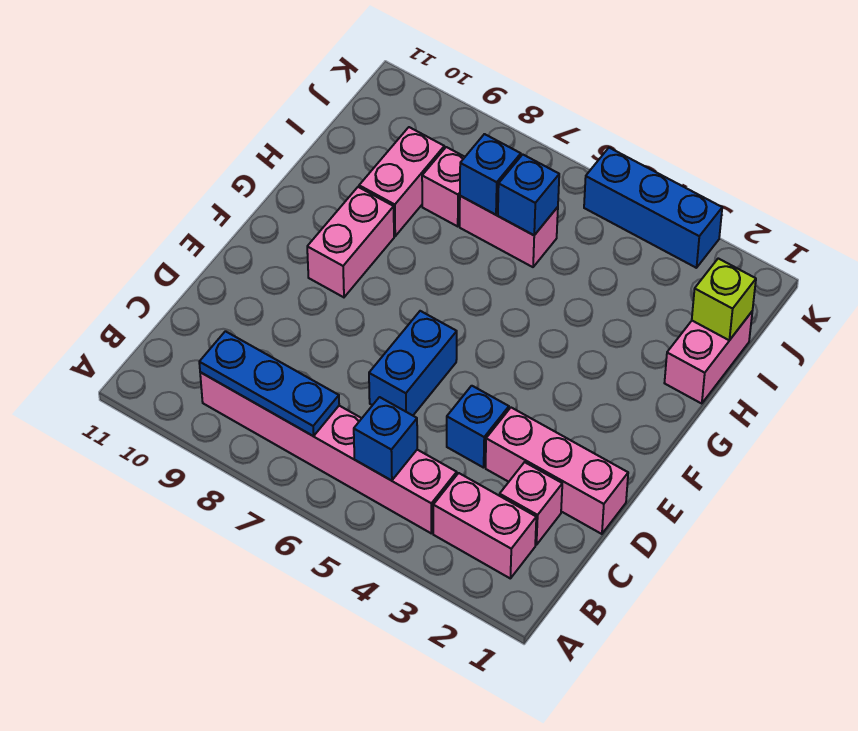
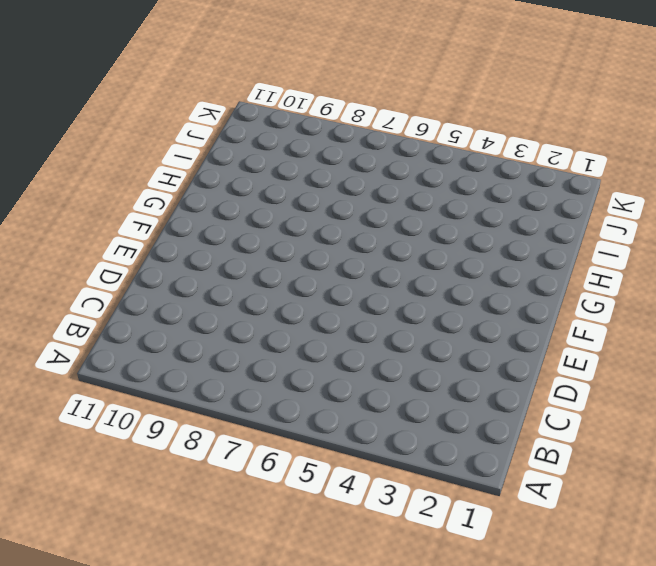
none -> pink 1x2 brick [433,473,536,578]
none -> pink 1x6 brick [200,372,457,533]
none -> pink 1x1 brick [500,462,562,545]

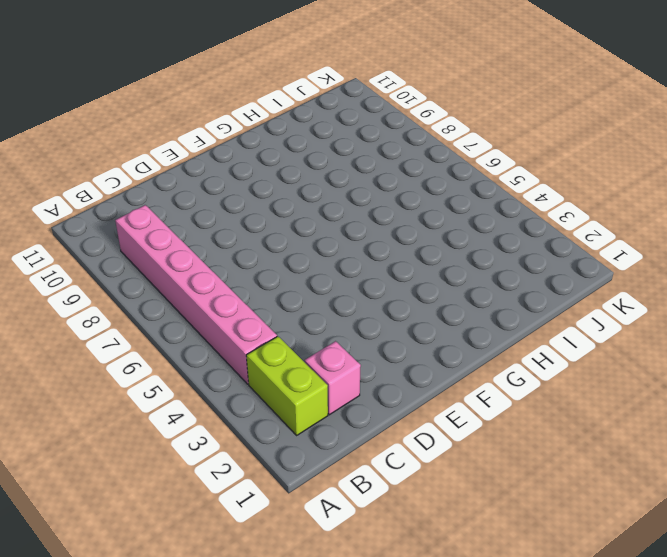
lime 1x2 brick [246,336,328,435] -> pink 1x2 brick [433,473,536,578]
none -> pink 1x3 brick [486,408,628,534]
none -> blue 1x1 brick [447,386,509,468]
none -> blue 1x2 brick [369,311,457,415]

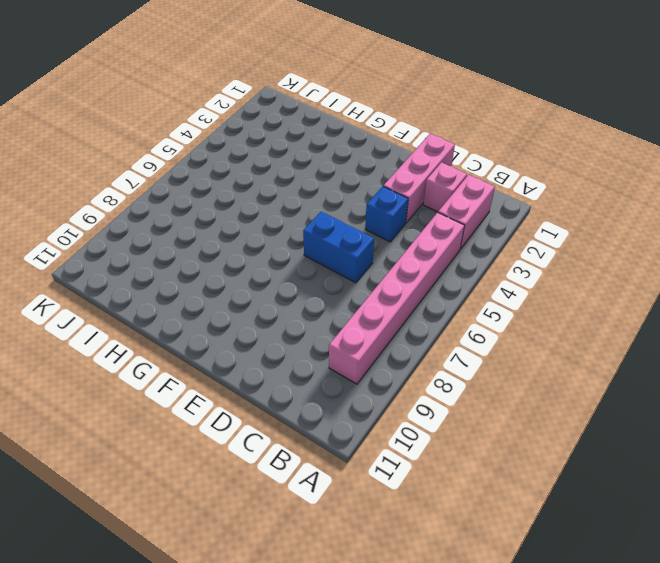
none -> pink 1x2 brick [307,187,394,297]
none -> pink 1x2 brick [665,312,752,404]
none -> pink 1x2 brick [359,127,444,236]

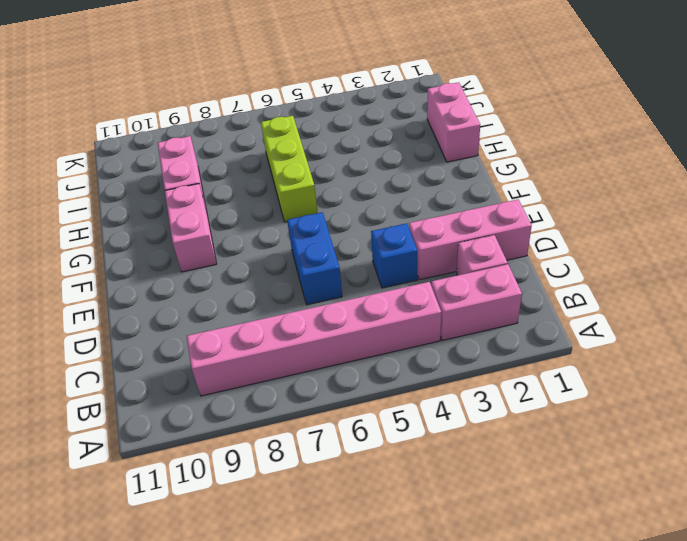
lime 1x3 brick [261,116,318,222] -> pink 1x2 brick [460,196,558,267]
none -> pink 1x1 brick [422,147,465,226]
none -> blue 1x3 brick [584,148,722,268]
none -> blue 1x1 brick [354,397,417,481]

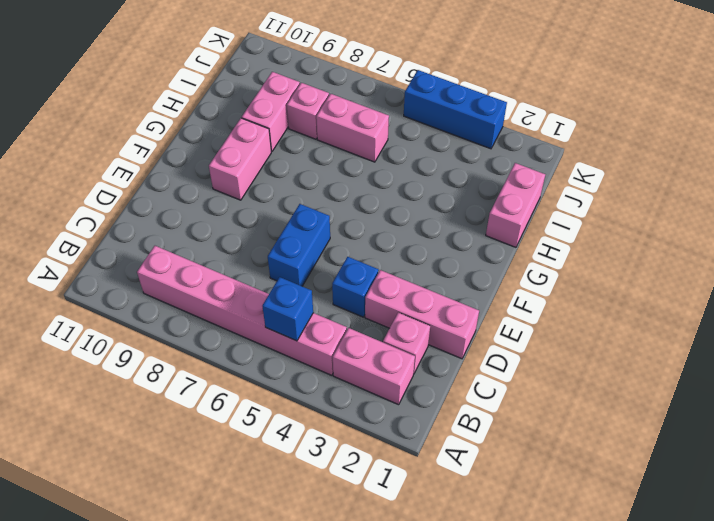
none -> blue 1x3 plate [199,331,339,436]
none -> lime 1x1 brick [692,258,756,340]
none -> blue 1x1 brick [498,155,559,235]

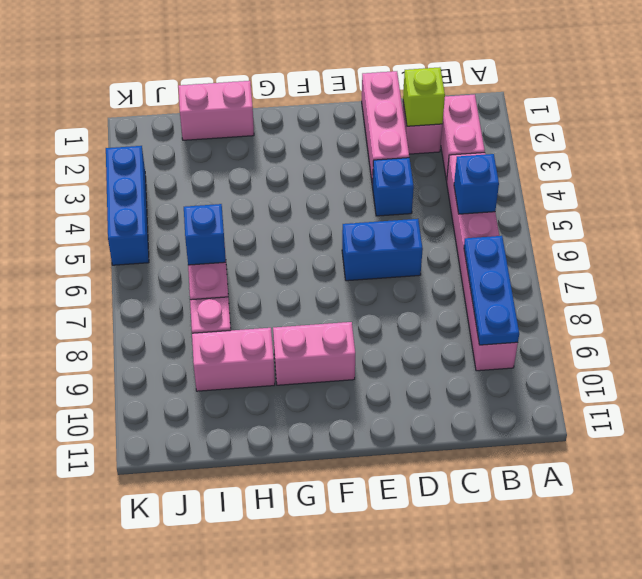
lime 1x1 brick [403,67,445,126] -> lime 1x1 brick moved to [692,258,756,340]
none -> blue 1x1 brick [460,134,521,215]

